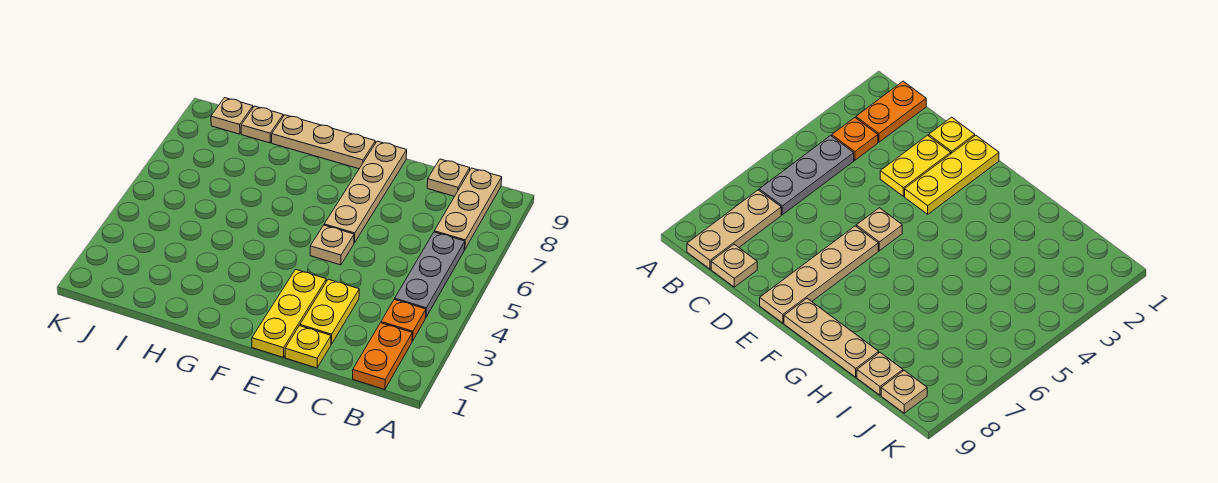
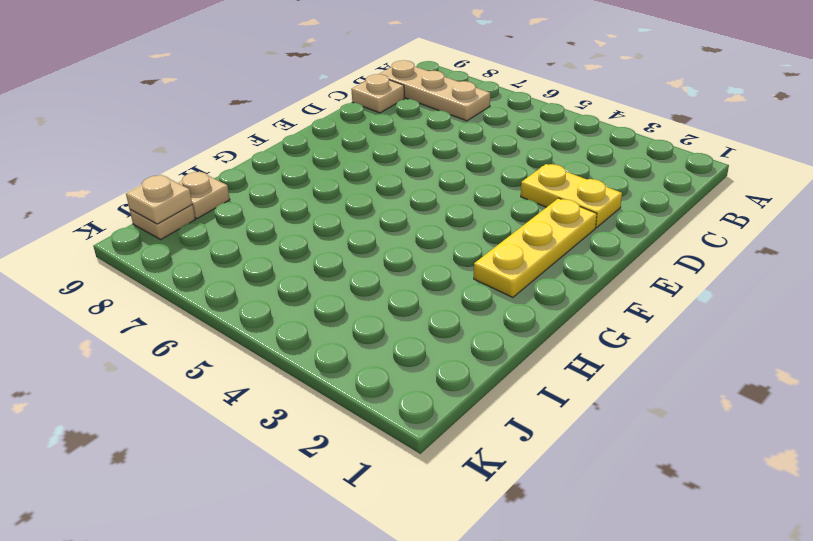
yellow 1x3 plate [474,198,597,297] -> yellow 1x3 plate turned to [252,269,326,357]
tan 1x1 plate [126,175,192,224] -> tan 1x1 plate moved to [310,225,354,265]
none -> orange 1x2 plate [353,323,412,389]
none -> orange 1x1 plate [381,299,426,341]
none -> grey 1x3 plate [395,232,465,317]

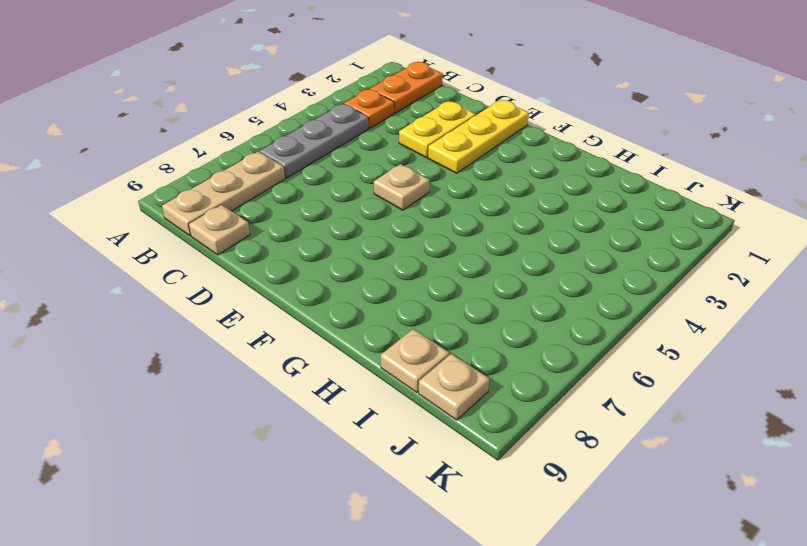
none -> yellow 1x1 plate [285,326,331,368]
none -> tan 1x4 plate [324,141,407,243]
none -> tan 1x3 plate [272,115,375,169]

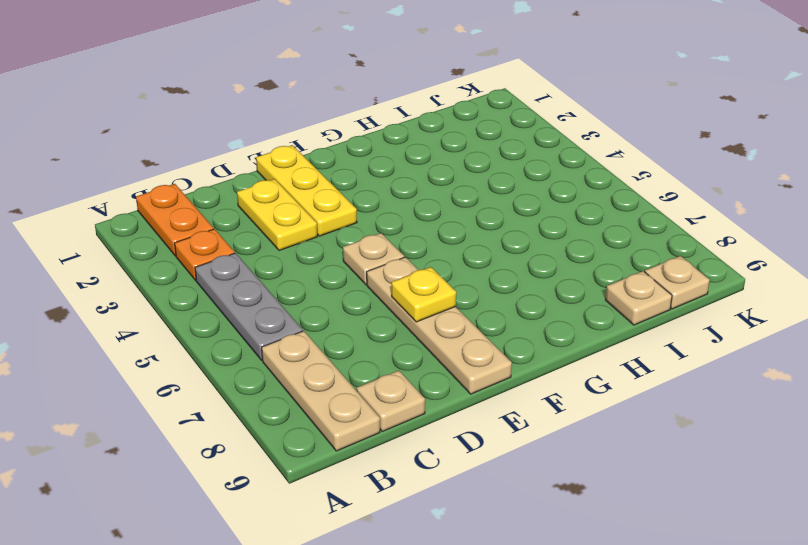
yellow 1x1 plate [392,267,456,322] -> yellow 1x1 plate moved to [285,326,331,368]
none -> tan 1x3 plate [272,115,375,169]

